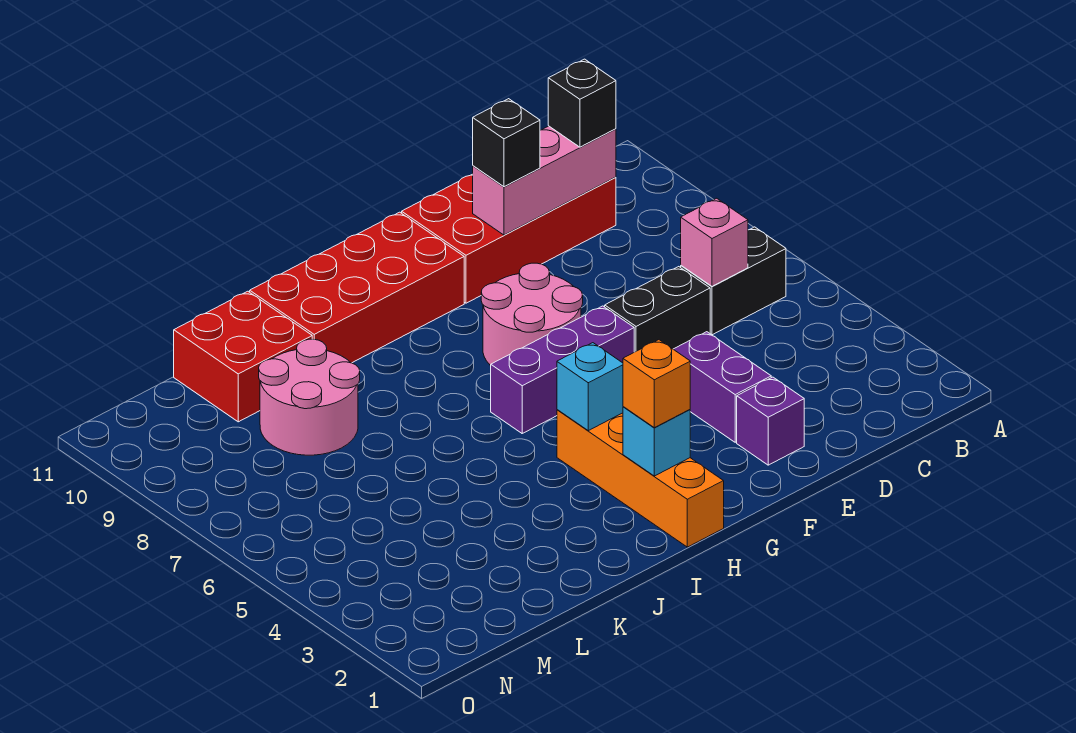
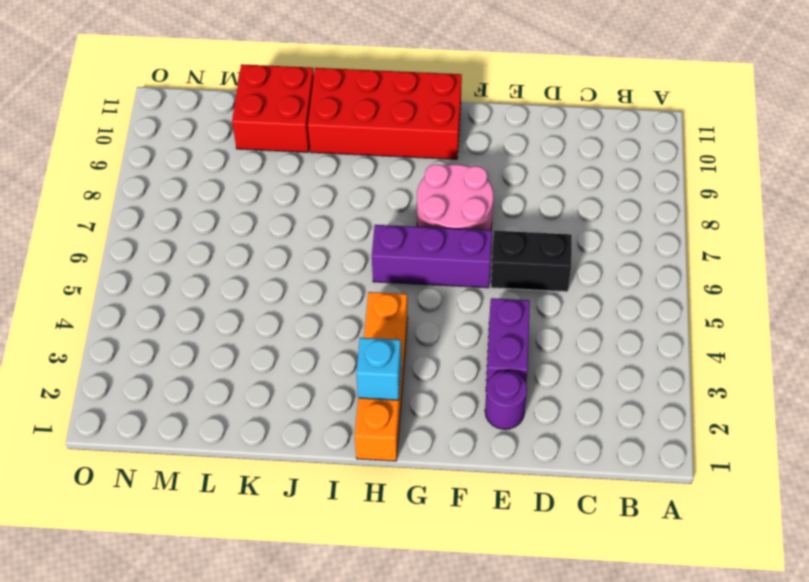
purple 1x1 round brick [485,371,527,429] -> purple 1x1 brick [737,377,804,465]
none -> black 1x2 brick [681,227,786,335]
none -> red 2x4 brick [402,174,616,303]
none -> pink 2x2 round brick [259,339,360,455]

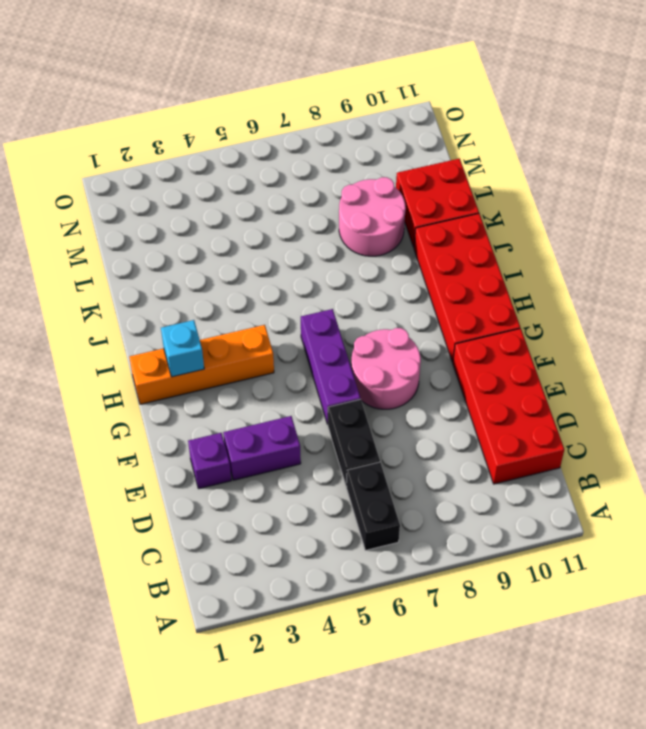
none -> pink 1x1 brick [681,198,748,287]
none -> pink 1x3 brick [473,126,616,235]
none -> cyan 1x1 brick [557,343,623,431]

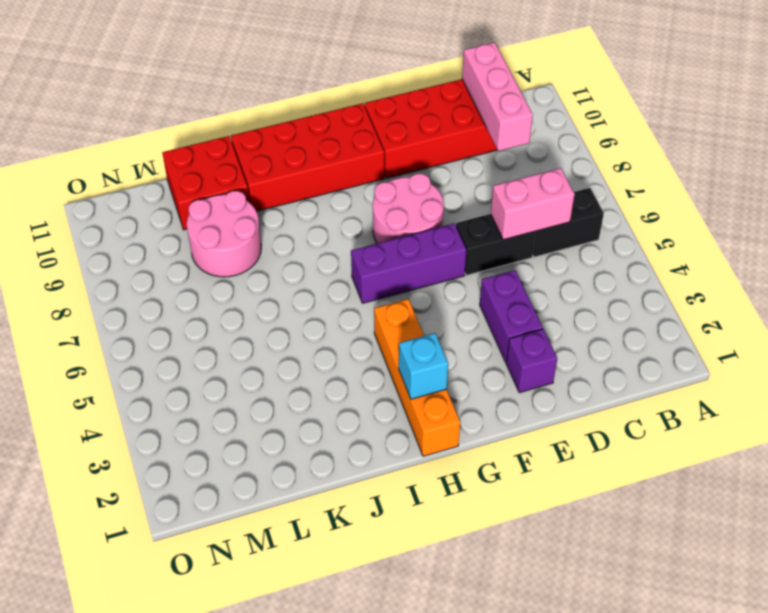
pink 1x2 brick [491,168,575,240] -> pink 1x1 brick [681,198,748,287]
pink 1x3 brick [462,42,533,151] -> pink 1x3 brick turned to [473,126,616,235]
none -> cyan 1x1 brick [557,343,623,431]
none -> black 1x1 brick [548,59,616,147]
none -> black 1x1 brick [473,99,540,187]

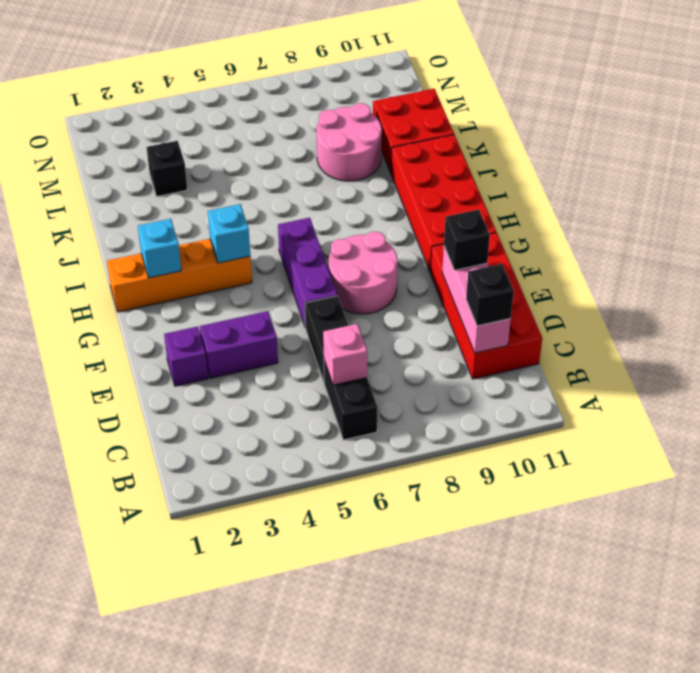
black 1x1 brick [146,141,187,196] -> none
none -> orange 1x1 brick [623,340,690,428]

